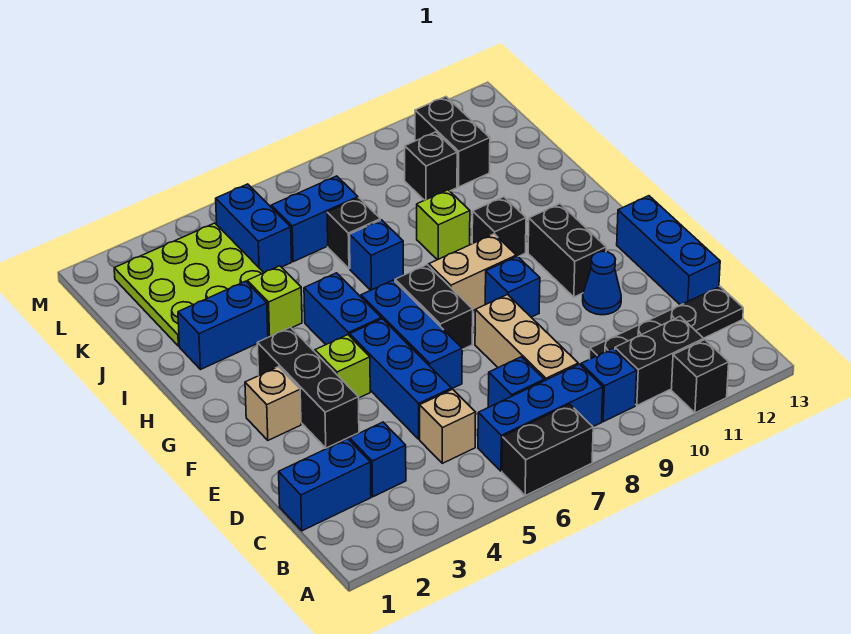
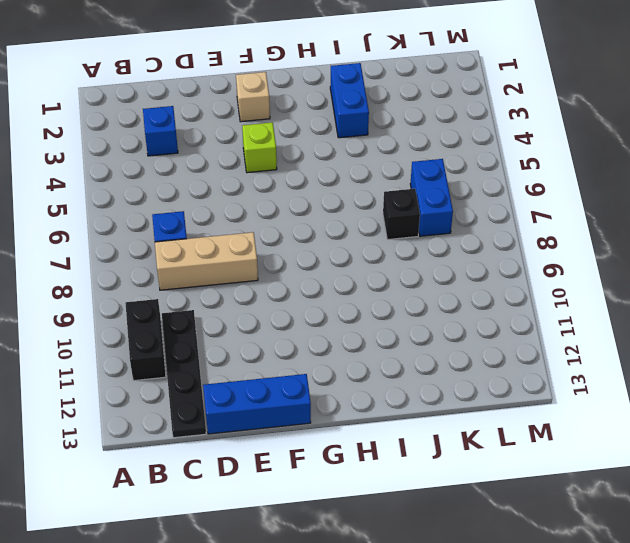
none -> black 1x2 brick [502,404,593,496]
none -> black 1x1 brick [671,340,729,413]
none -> blue 1x3 brick [478,364,603,471]
none -> blue 1x1 brick [581,348,637,422]

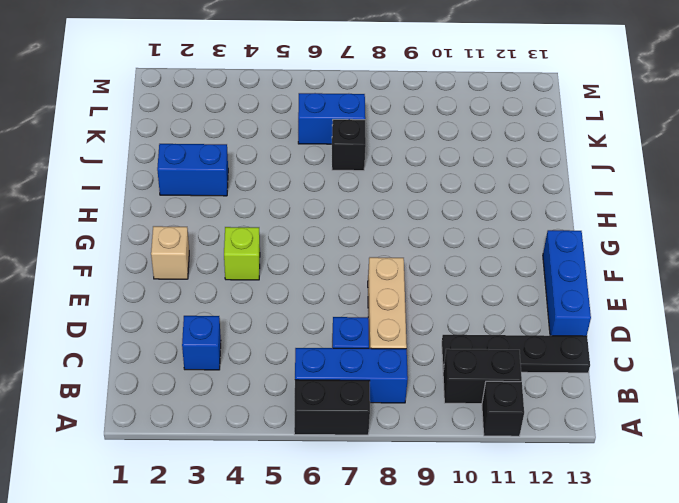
none -> blue 1x1 brick [581,348,637,422]
none -> blue 1x2 brick [279,439,371,531]
none -> tan 1x1 brick [420,389,476,463]
none -> blue 1x3 brick [350,319,452,439]

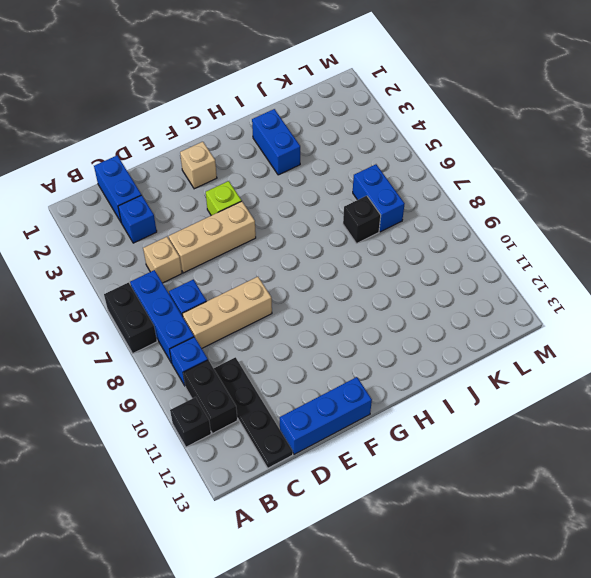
tan 1x3 brick [169,201,256,273] -> blue 1x3 brick [350,319,452,439]
none -> black 1x3 brick [257,327,359,448]
none -> blue 1x3 brick [361,280,462,389]
none -> blue 1x1 cone [583,251,621,315]
none -> black 1x2 brick [395,265,473,349]

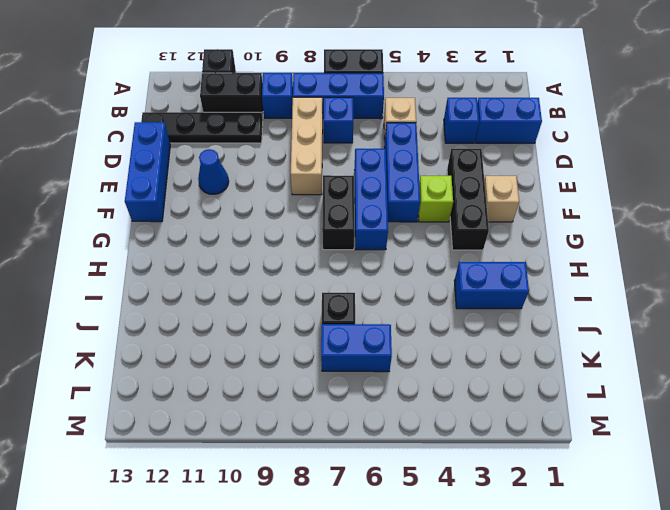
none -> blue 1x1 brick [485,256,540,317]
none -> black 1x2 brick [528,204,606,297]
none -> blue 1x2 brick [304,273,381,344]
none -> tan 1x2 brick [429,234,516,311]

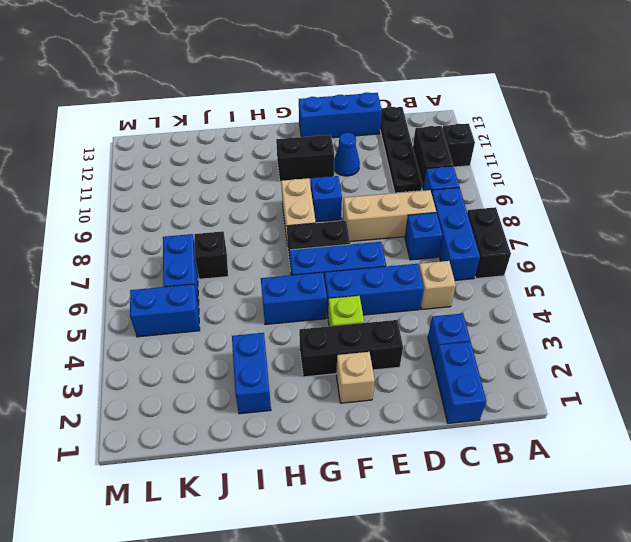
none -> black 1x1 brick [472,197,526,257]
none -> lime 1x1 brick [247,266,302,337]
none -> blue 1x1 brick [350,220,403,290]
none -> lime 1x1 brick [417,190,470,260]

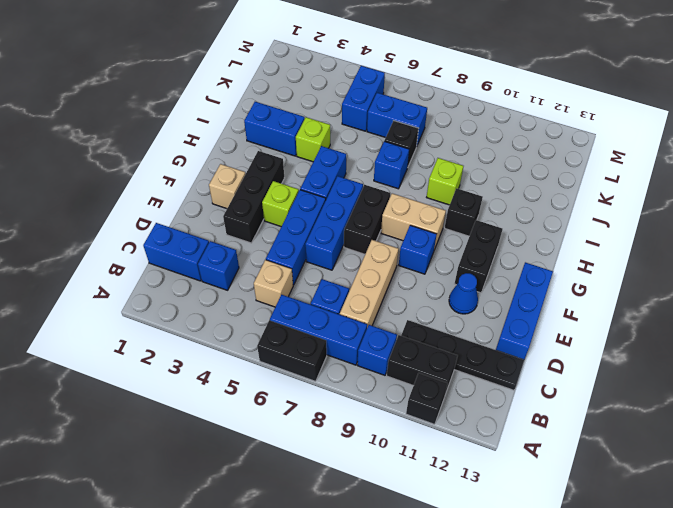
none -> lime 3x3 plate [114,223,264,346]
none -> black 1x1 brick [405,132,457,200]
none -> black 1x2 brick [415,97,490,187]

